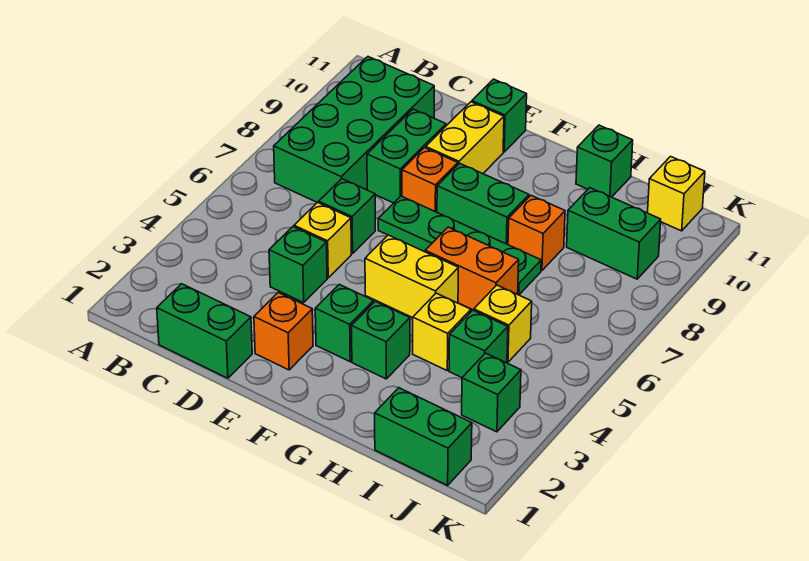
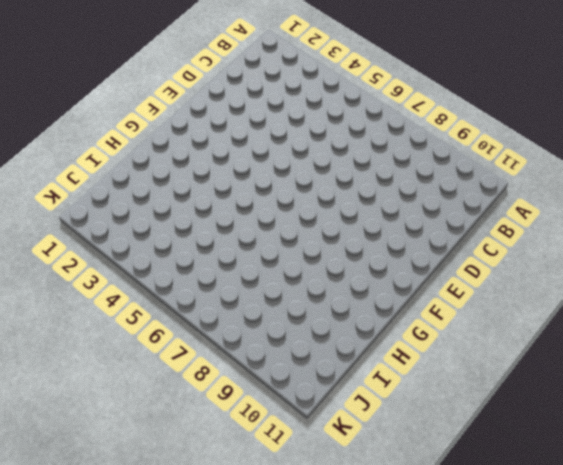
none -> green 2x4 brick [274,57,434,203]
none -> green 1x2 brick [157,284,252,378]
none -> green 1x1 brick [269,227,327,303]

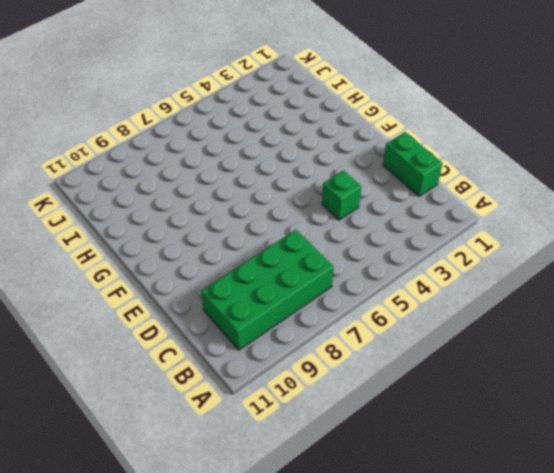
none -> yellow 1x1 brick [294,202,351,278]
none -> green 1x1 brick [319,179,375,254]
none -> green 1x2 brick [367,109,446,203]

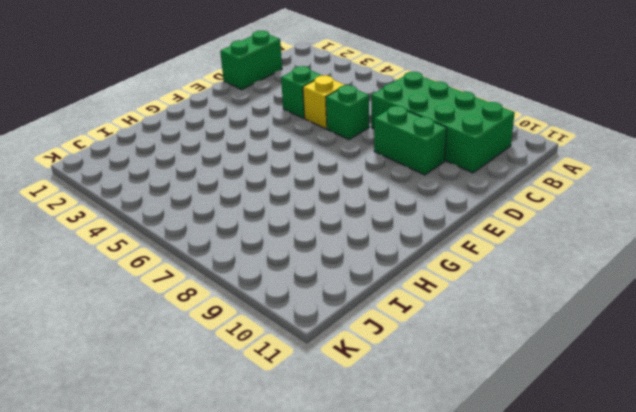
none -> orange 1x1 brick [254,293,313,370]
none -> green 1x4 plate [378,196,541,295]
none -> orange 1x1 brick [402,148,458,212]

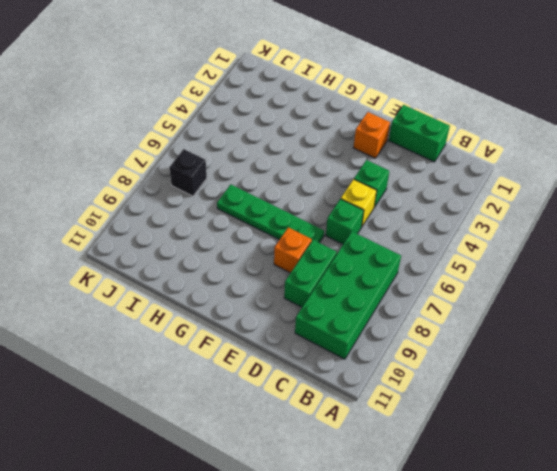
black 1x1 brick [169,149,207,196] -> none
none -> yellow 1x2 brick [426,102,504,174]
none -> green 1x1 brick [472,79,527,152]
none -> green 1x1 brick [315,284,373,362]

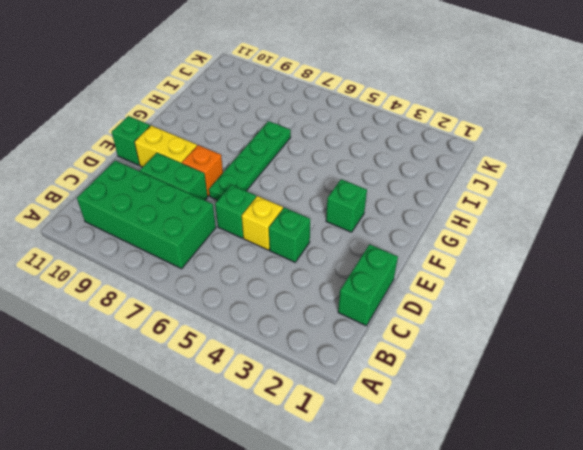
none -> orange 1x1 brick [254,293,313,370]
none -> yellow 1x2 brick [365,235,458,318]
none -> green 1x2 brick [437,163,529,245]

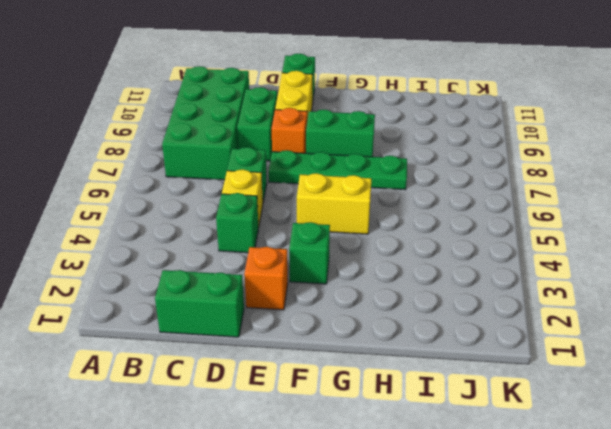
none -> green 1x1 brick [352,301,410,379]
none -> orange 1x2 brick [425,227,519,310]
none -> yellow 1x1 brick [413,293,471,370]

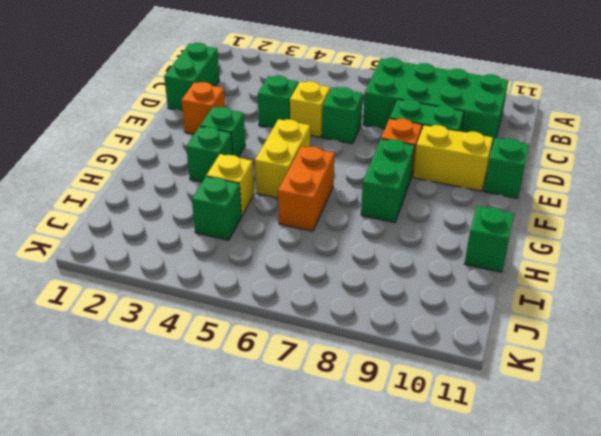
none -> green 1x4 plate [378,196,541,295]
none -> orange 1x1 brick [508,196,565,271]
none -> green 1x2 brick [375,388,472,485]

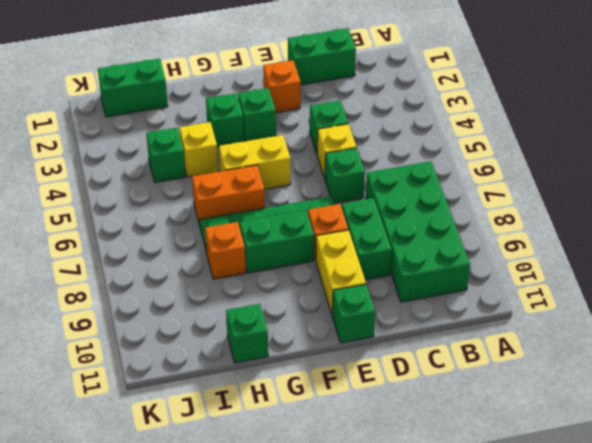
none -> yellow 1x1 brick [474,285,532,362]
none -> green 1x2 brick [567,188,661,279]
none -> green 1x1 brick [462,353,521,432]

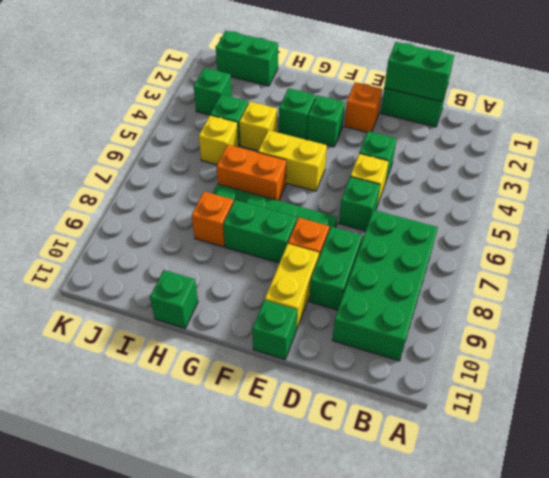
green 1x2 brick [384,42,454,102] -> green 1x2 brick moved to [567,188,661,279]
none -> yellow 1x1 brick [648,156,705,231]

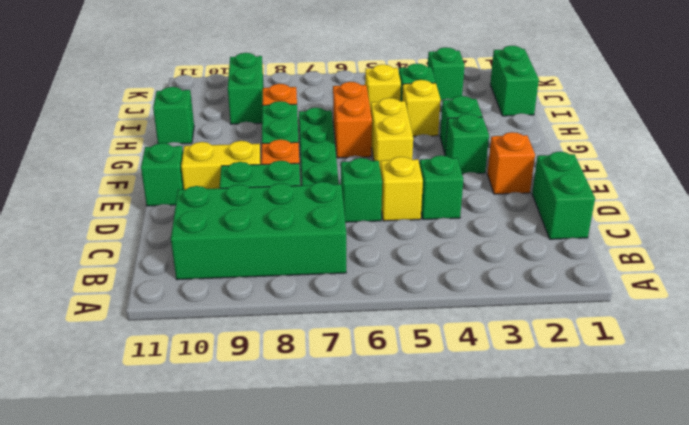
none -> yellow 1x1 brick [648,156,705,231]

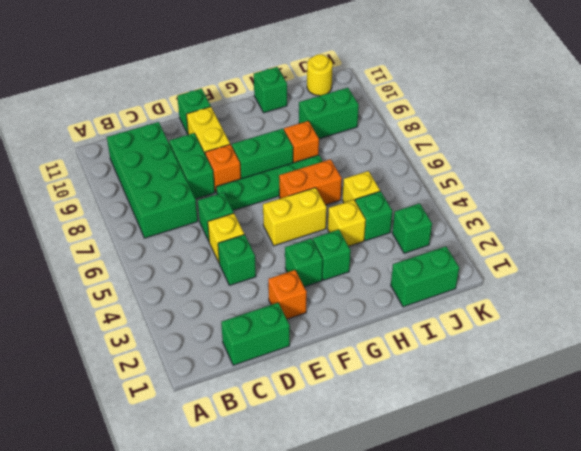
yellow 1x1 round brick [307,54,333,96] -> yellow 1x1 brick [648,156,705,231]

